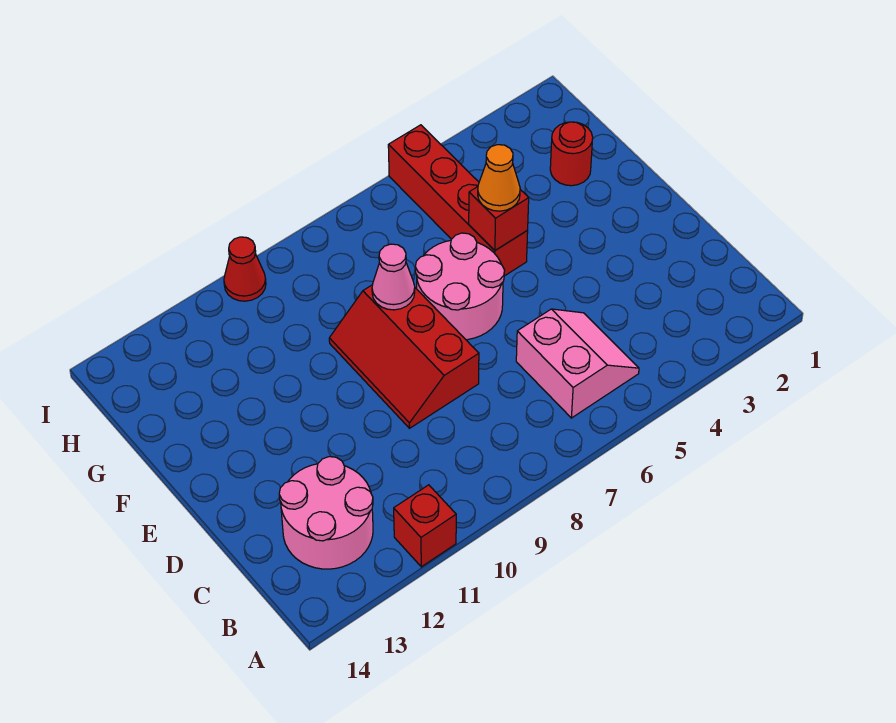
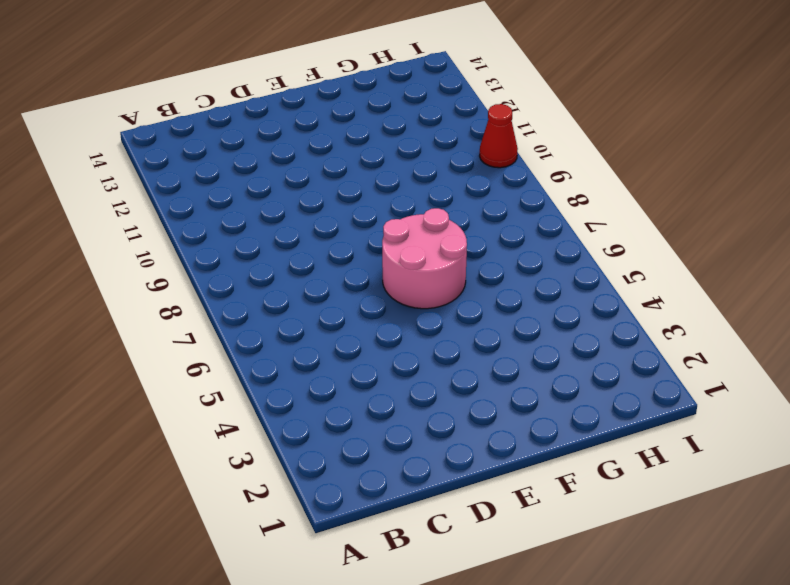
none -> red 1x1 brick [394,485,456,567]
none -> pink 2x2 slope [516,309,639,418]

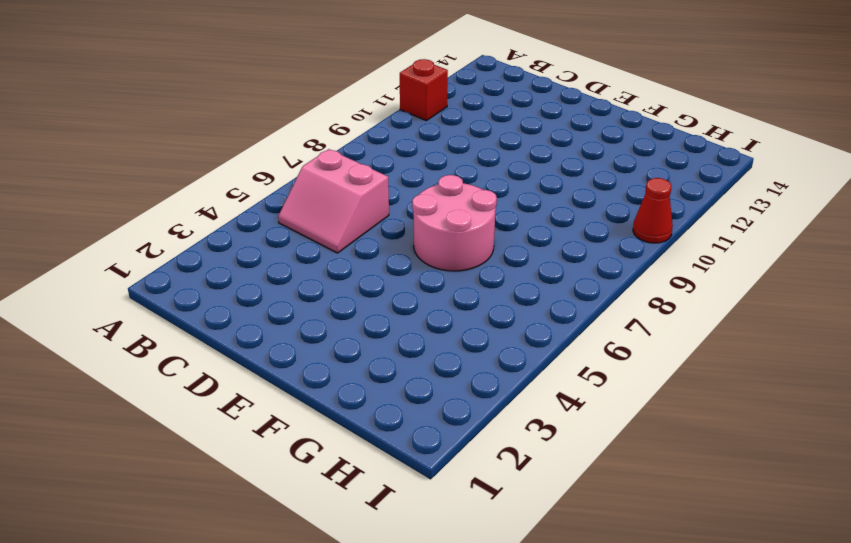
none -> pink 2x2 round brick [279,457,373,569]
none -> red 2x3 slope [329,285,479,428]

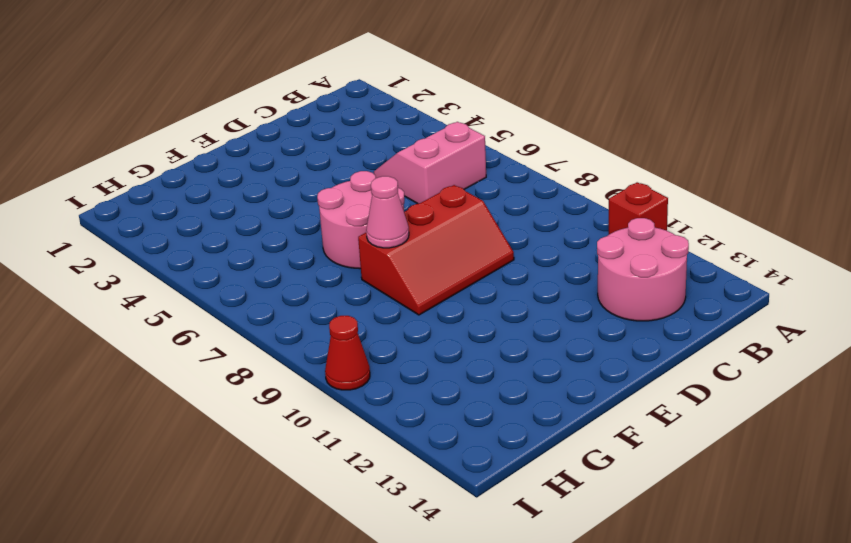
none -> red 1x4 brick [388,125,528,276]
none -> red 1x1 round brick [550,122,593,186]

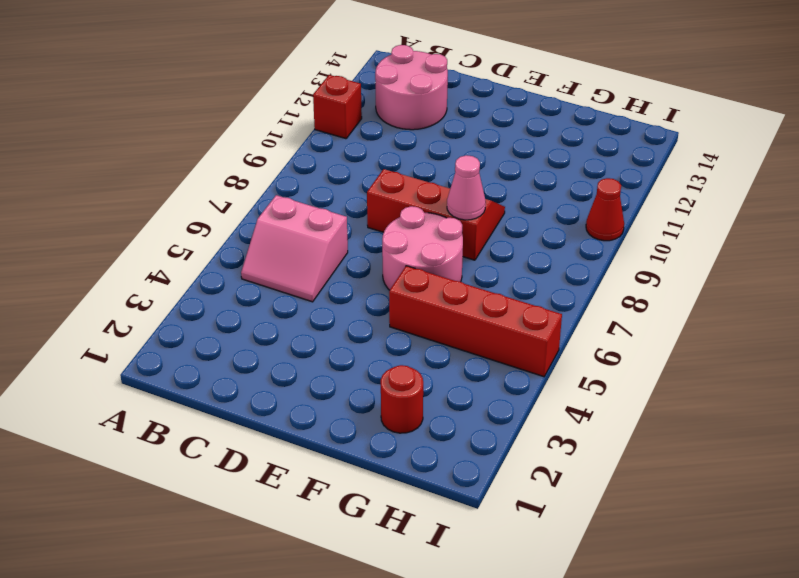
none -> red 1x1 brick [469,187,529,250]
none -> orange 1x1 cone [478,145,520,211]

